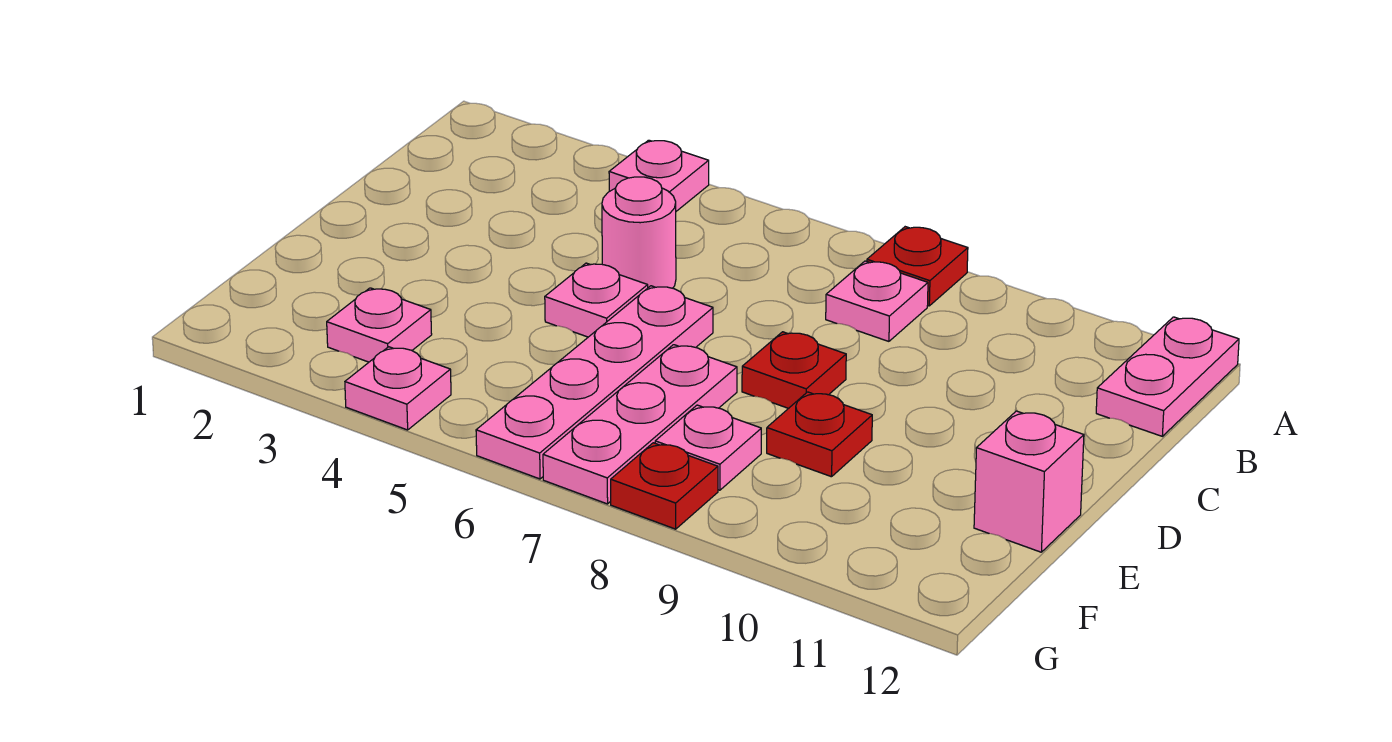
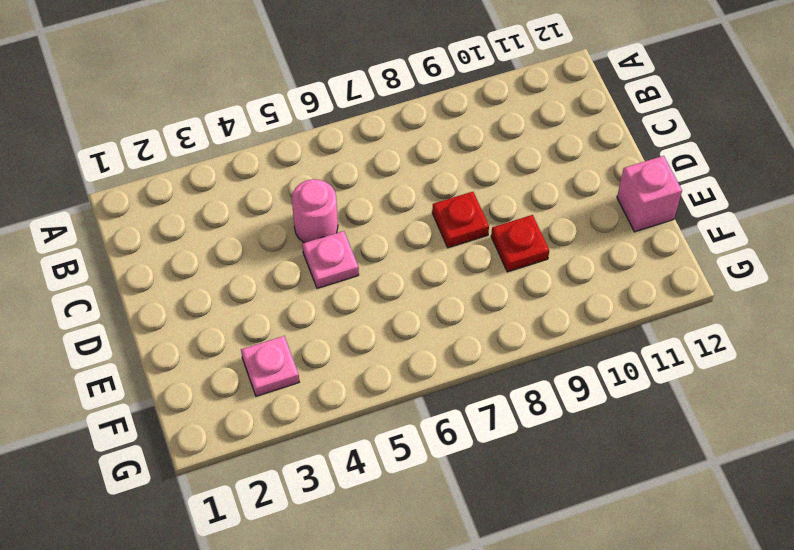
none -> pink 1x1 plate [609,140,709,211]
none -> red 1x1 plate [867,227,968,306]
none -> pink 1x2 plate [1096,317,1239,436]

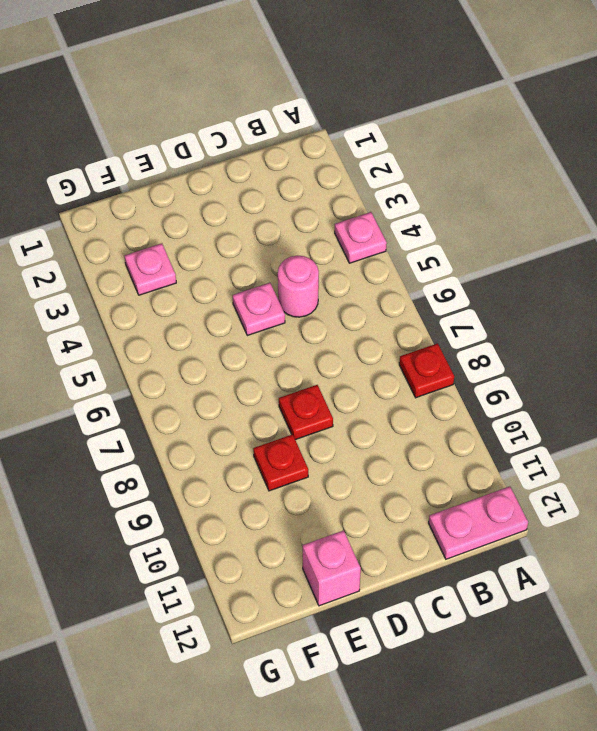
none -> pink 1x1 plate [826,261,928,341]
none -> pink 1x4 plate [476,286,713,479]
none -> pink 1x3 plate [543,345,737,504]

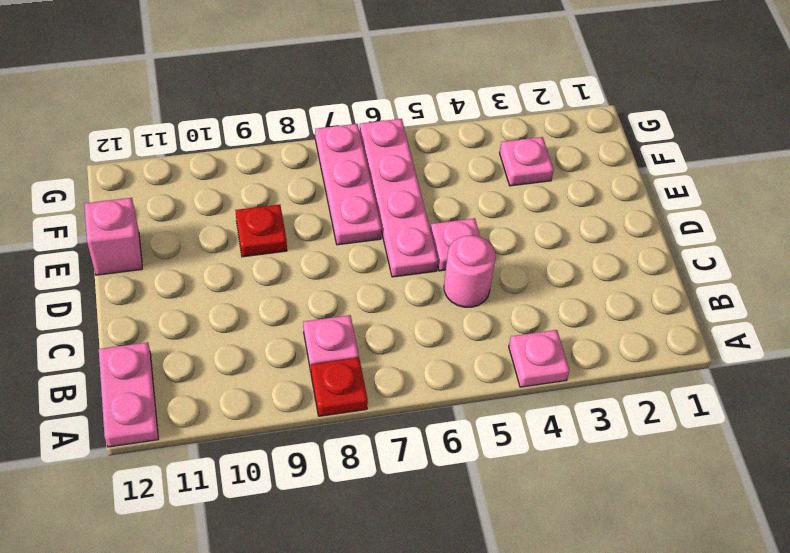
none -> red 1x1 plate [742,332,846,408]
none -> pink 1x1 plate [655,405,761,490]
none -> pink 1x1 plate [345,347,451,430]

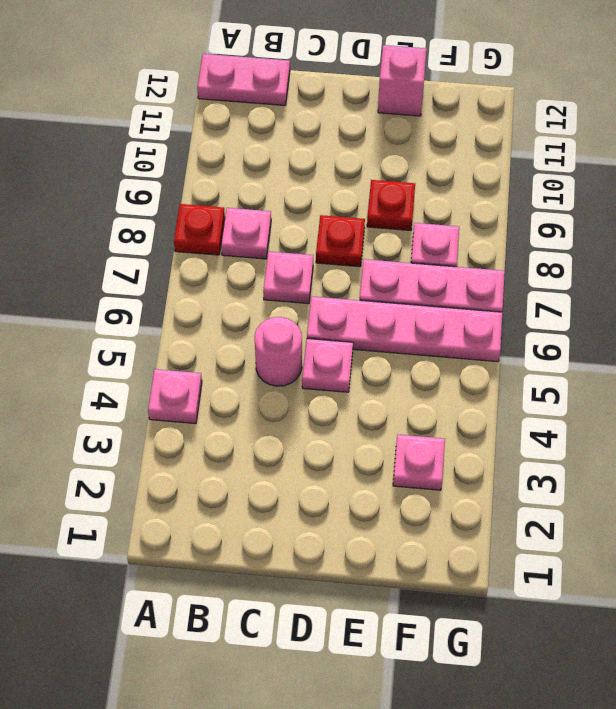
pink 1x1 plate [263,252,313,304] -> pink 1x1 plate moved to [345,347,451,430]
none -> red 1x1 plate [611,443,718,529]

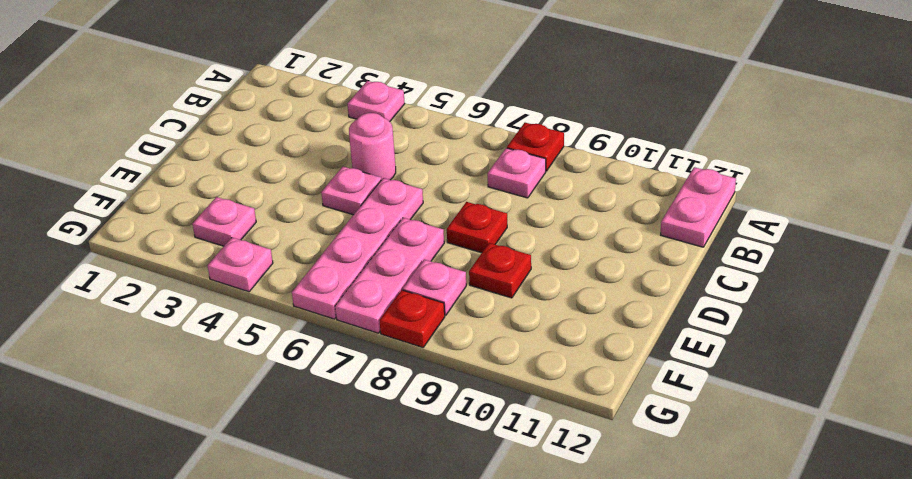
none -> pink 1x1 brick [974,411,1084,552]

